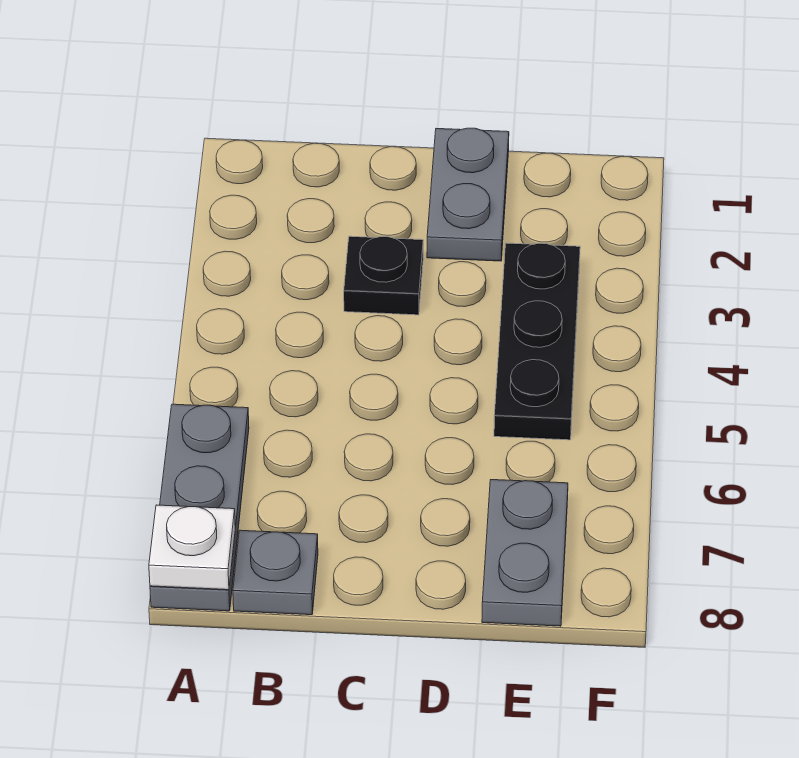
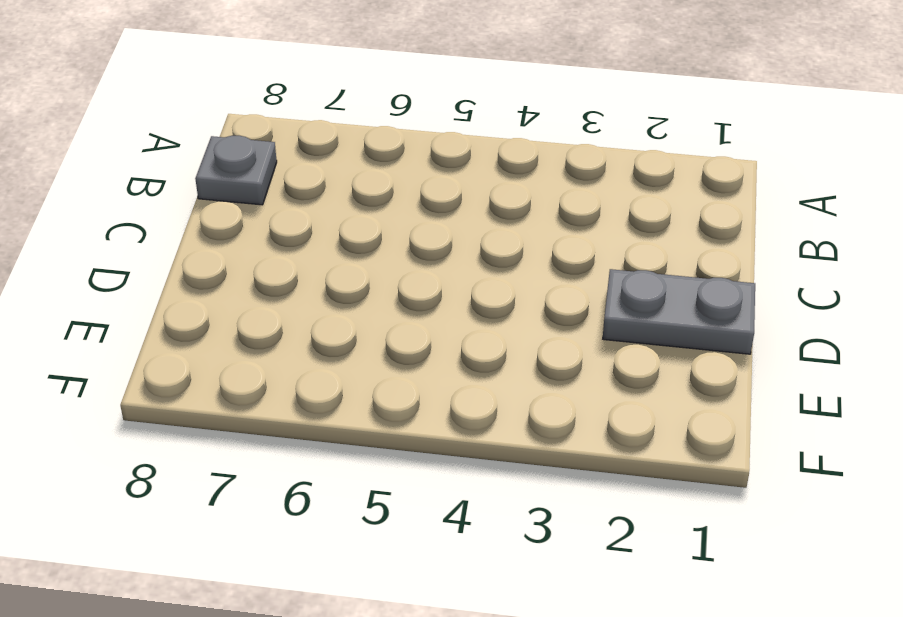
none -> grey 1x3 plate [150,404,249,611]
none -> black 1x1 plate [344,236,423,315]

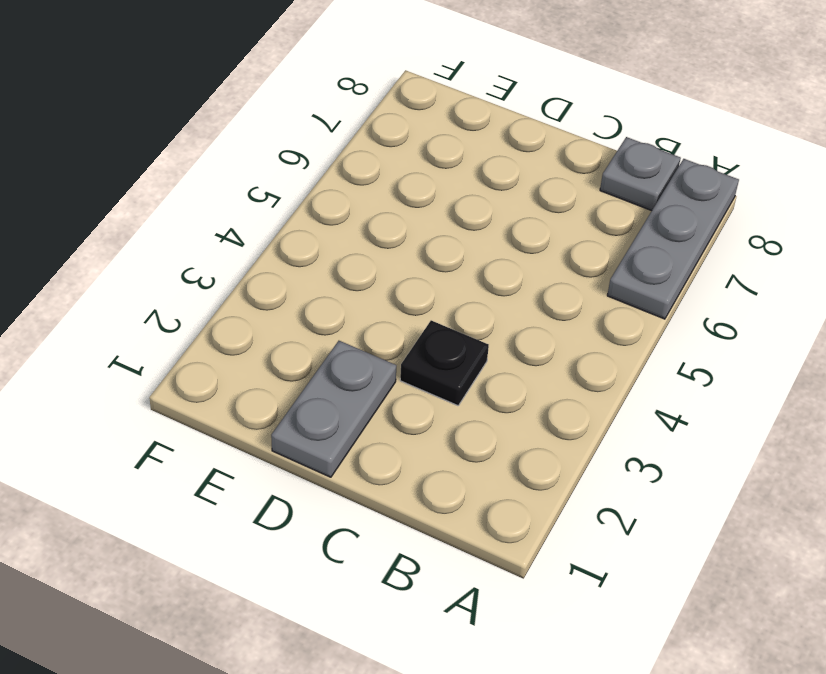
none -> black 1x3 plate [494,243,580,440]
none -> grey 1x2 plate [482,480,568,626]

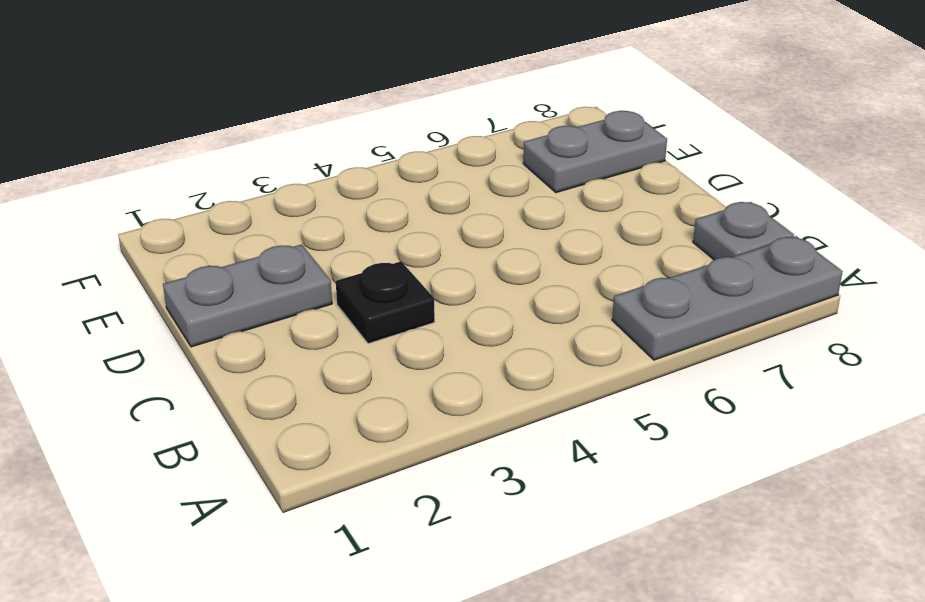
none -> black 1x3 plate [494,243,580,440]
none -> white 1x1 plate [149,505,235,590]

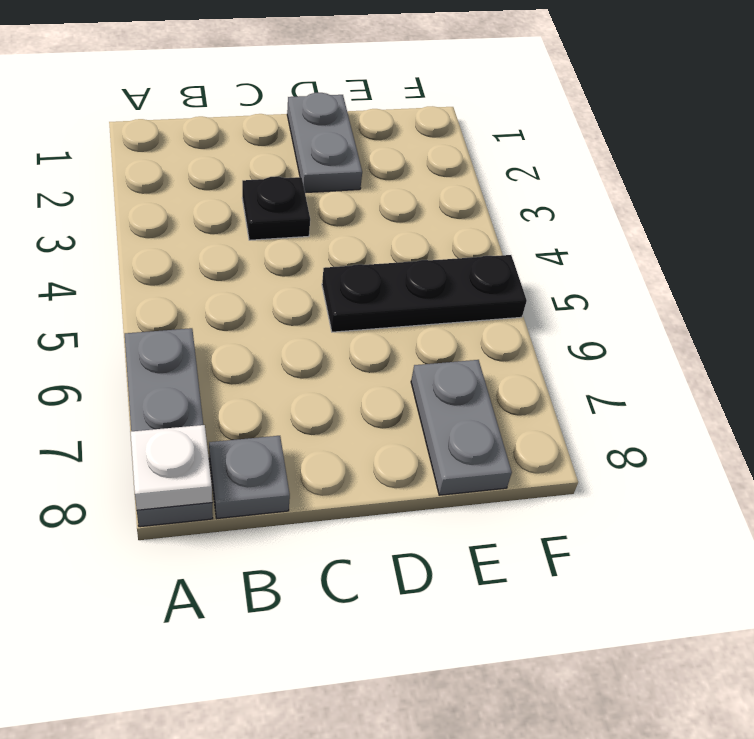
black 1x3 plate [322,255,527,332] -> black 1x3 plate turned to [494,243,580,440]

